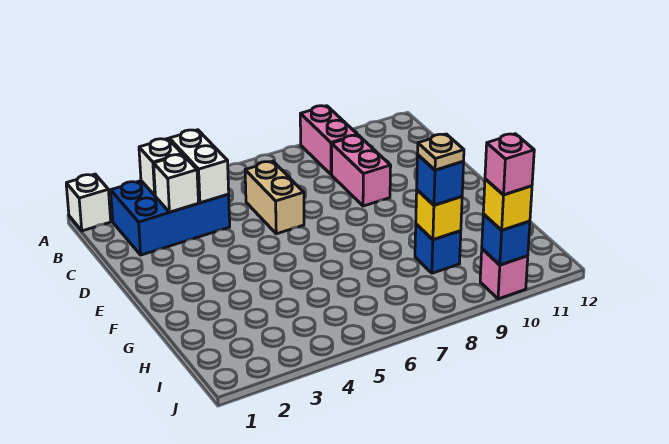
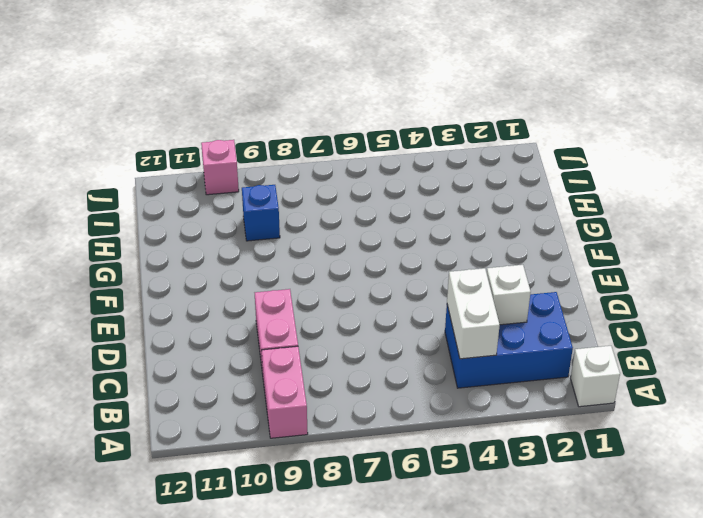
none -> tan 1x2 brick [245,161,304,234]
none -> white 1x1 brick [139,139,182,195]
none -> yellow 1x1 brick [416,190,462,240]

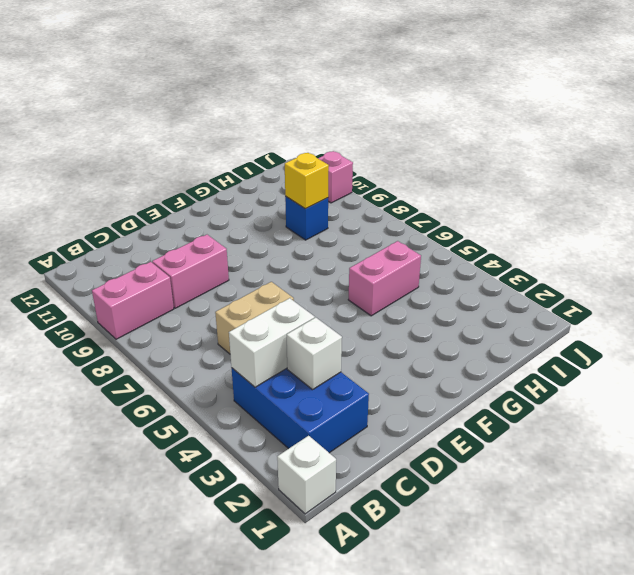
pink 1x2 brick [348,241,421,316] -> none
none -> white 1x1 brick [139,139,182,195]
none -> blue 1x1 brick [482,214,530,265]
none -> blue 1x1 brick [417,155,464,205]

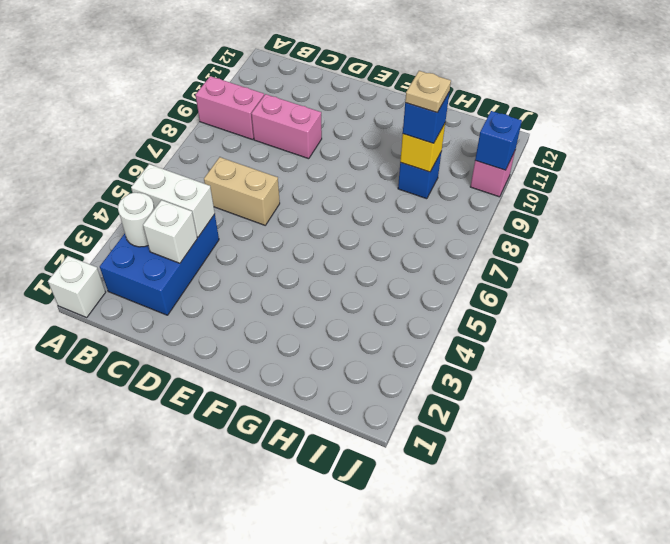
white 1x1 round brick [118,193,155,247] -> white 1x1 brick [139,139,182,195]
none -> yellow 1x1 brick [483,179,532,230]
none -> pink 1x1 brick [485,134,534,195]

